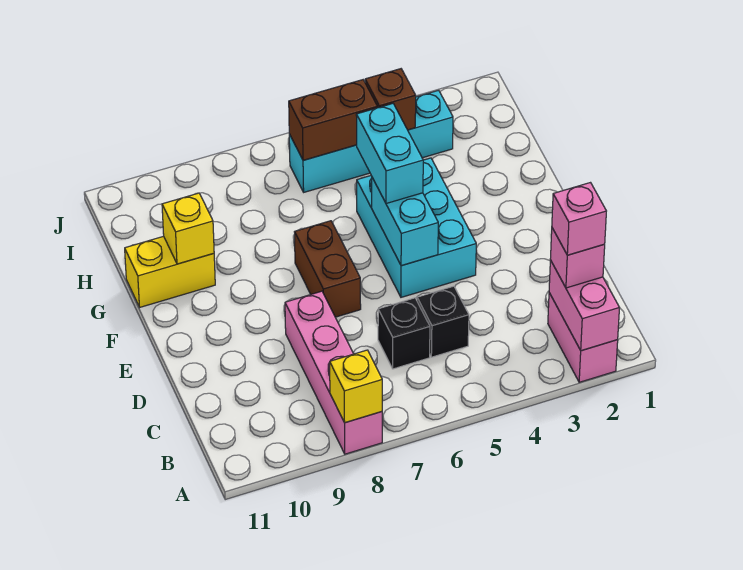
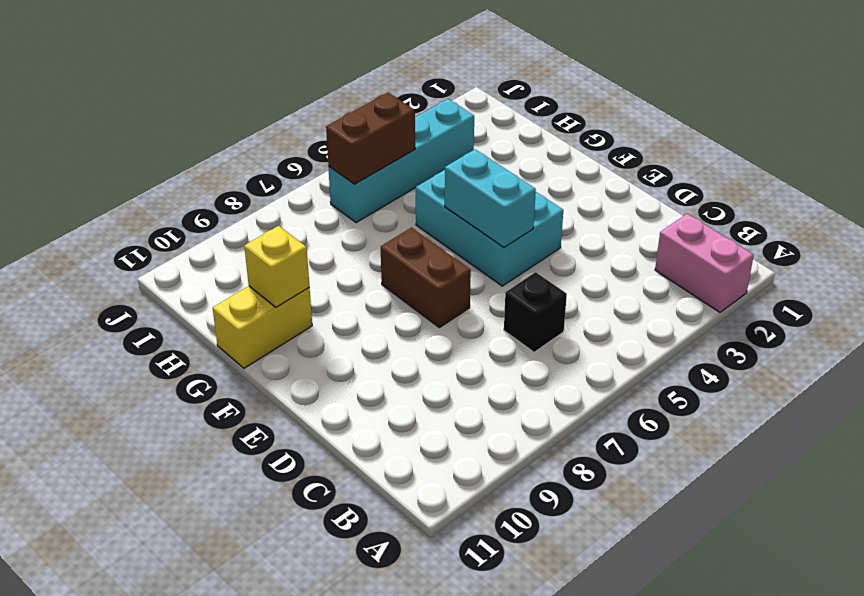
none -> pink 1x4 brick [285,291,382,454]
none -> black 1x1 brick [417,286,469,357]
none -> pink 1x2 brick [549,260,619,351]

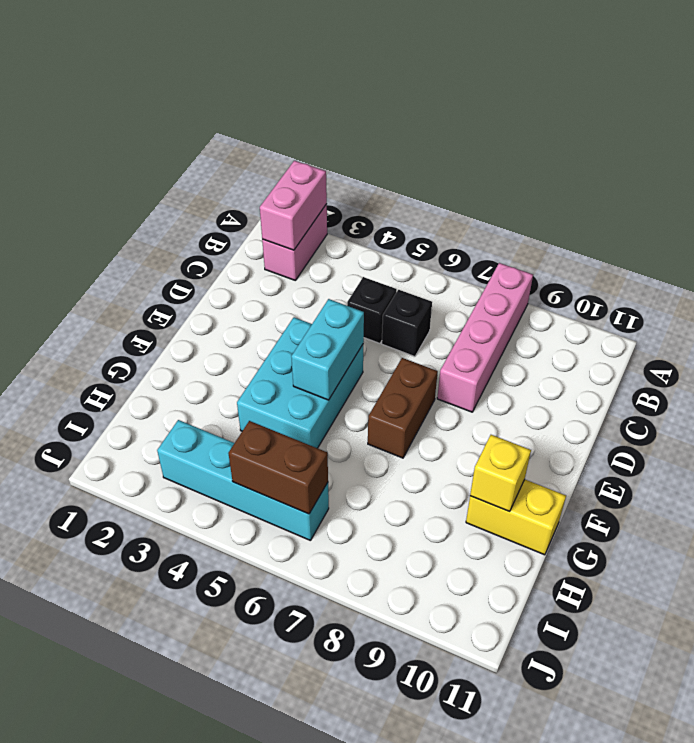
none -> yellow 1x1 brick [330,350,382,423]
none -> brown 1x1 brick [365,69,416,130]
none -> pink 1x1 brick [550,228,605,288]

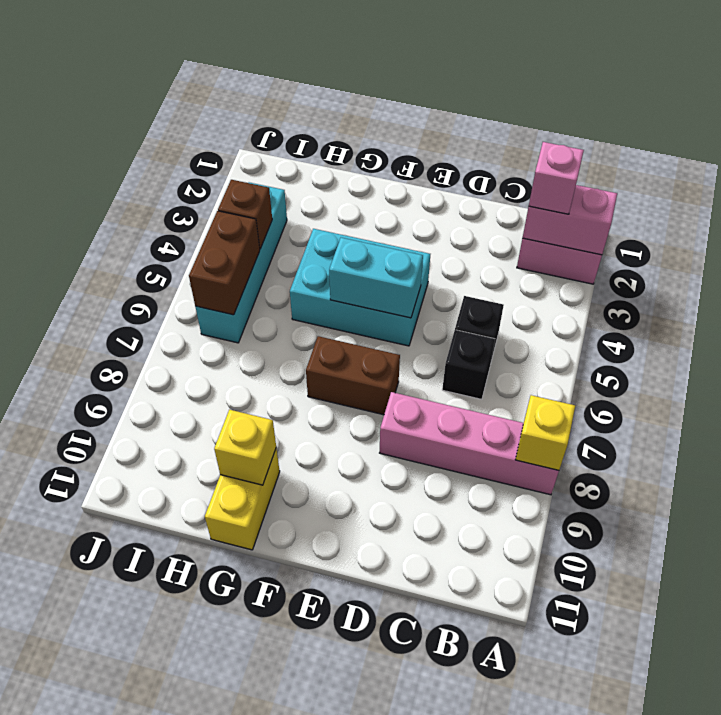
none -> cyan 1x2 brick [356,104,423,204]
none -> pink 1x1 brick [552,183,606,255]

